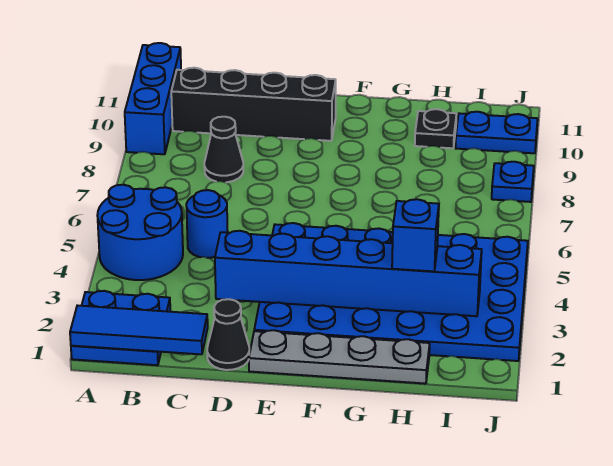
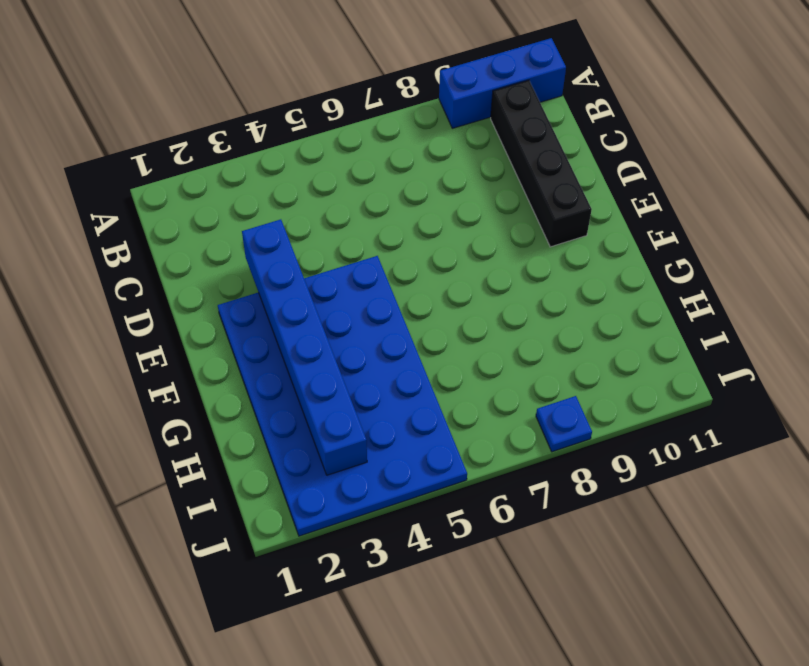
none -> blue 2x2 plate [71,291,170,365]
none -> blue 2x2 round brick [97,185,183,280]
none -> blue 1x1 round brick [186,190,228,258]

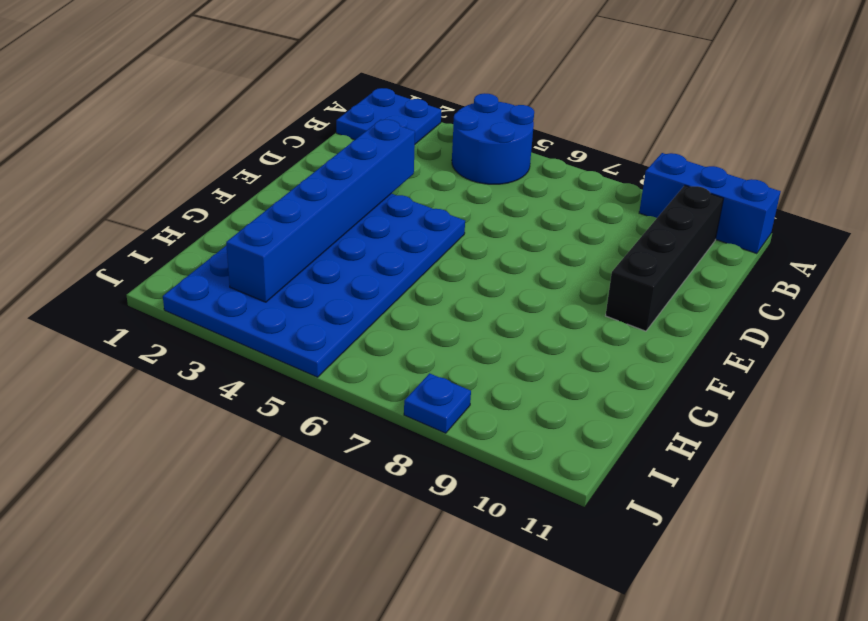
none -> blue 1x1 round brick [186,190,228,258]
none -> black 1x1 cone [204,117,243,182]
none -> black 1x1 cone [207,299,249,370]

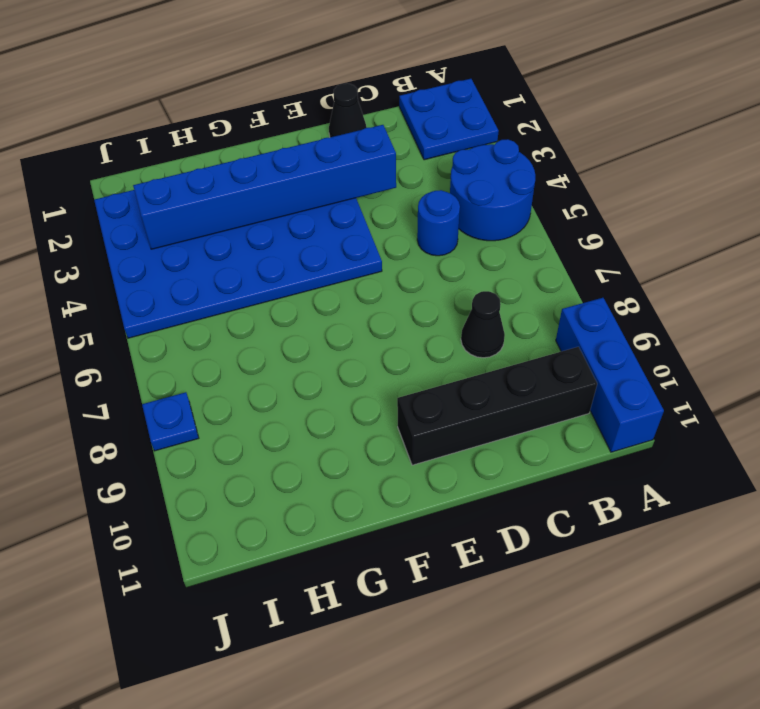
none -> grey 1x4 plate [249,330,430,384]
none -> black 1x1 plate [415,109,457,148]
none -> blue 1x2 plate [455,112,538,153]

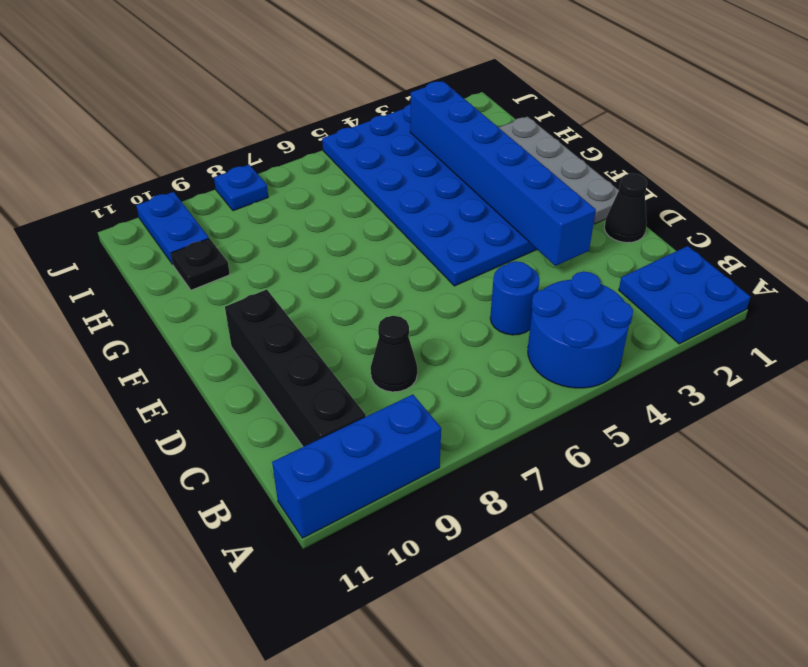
none -> blue 1x3 tile [70,305,208,354]
none -> blue 1x1 brick [392,199,439,271]

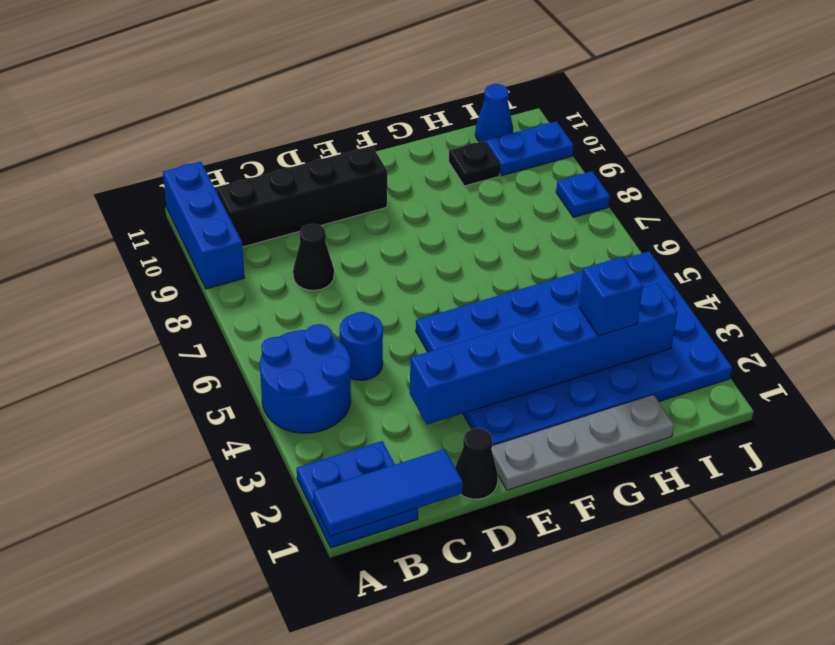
blue 1x1 cone [475,84,513,143] -> none

